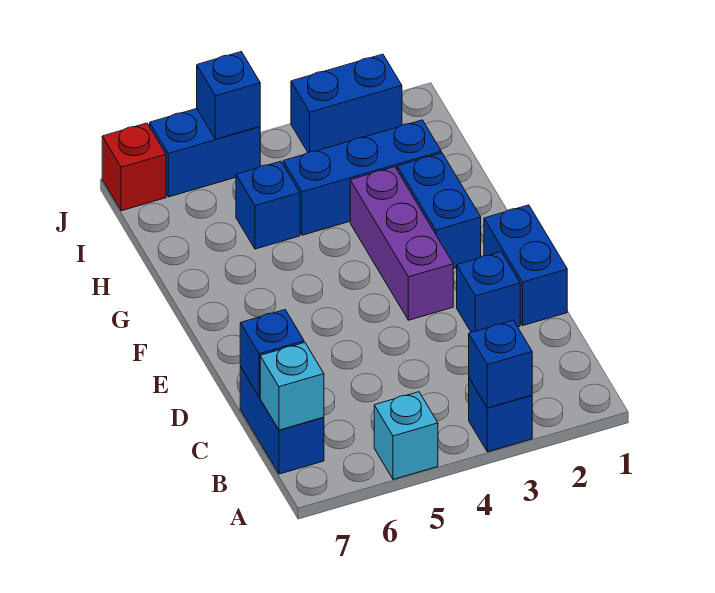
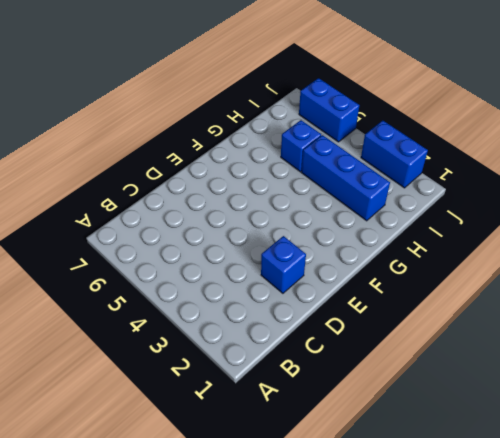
none -> blue 1x1 brick [469,379,532,452]
none -> cyan 1x1 brick [374,392,438,479]
none -> blue 1x2 brick [240,367,324,474]

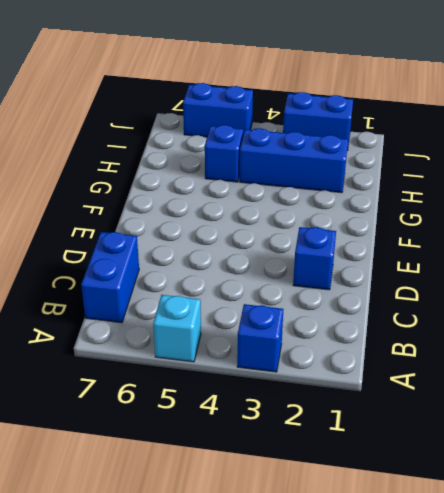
none -> blue 1x2 brick [484,205,567,325]
none -> purple 1x3 brick [350,167,453,320]
none -> blue 1x2 brick [397,153,481,269]

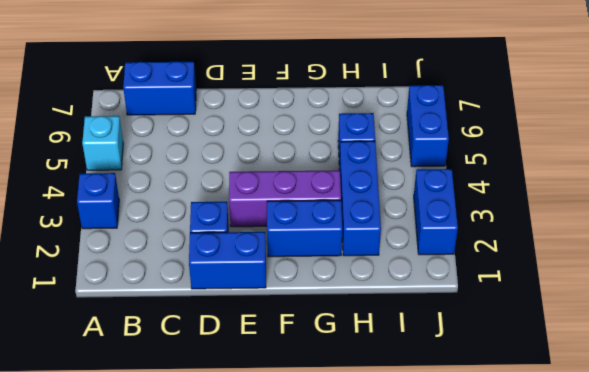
none -> red 1x1 brick [102,123,166,211]
none -> blue 1x1 brick [469,320,532,408]
none -> cyan 1x1 brick [260,343,324,430]

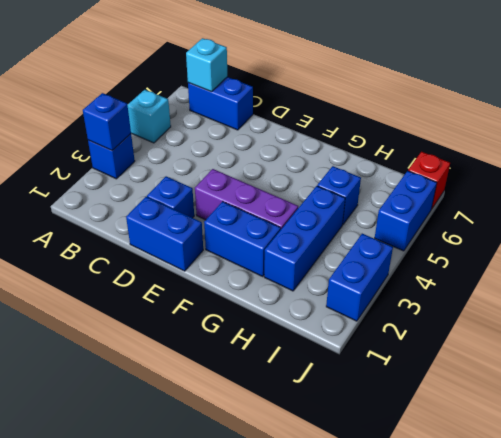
none -> blue 1x1 brick [240,310,304,397]
none -> blue 1x1 brick [197,52,260,139]

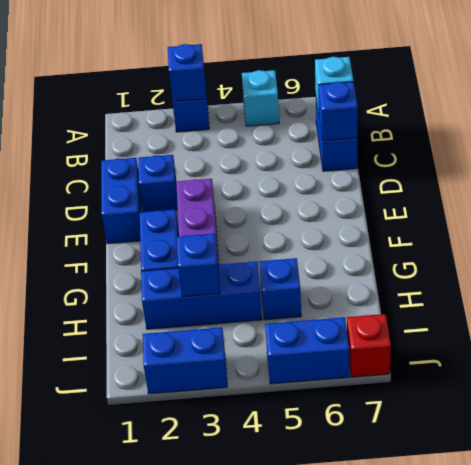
blue 1x1 brick [177,234,220,297] -> blue 1x1 brick moved to [197,52,260,139]

